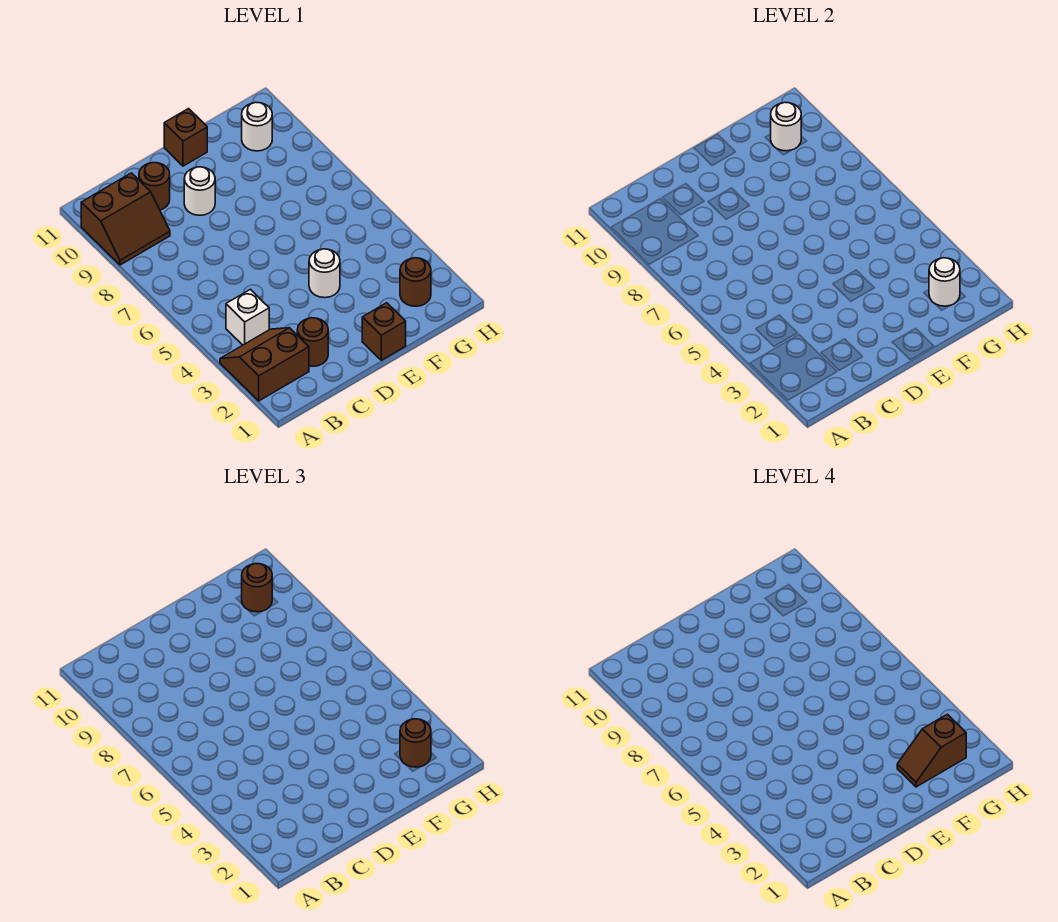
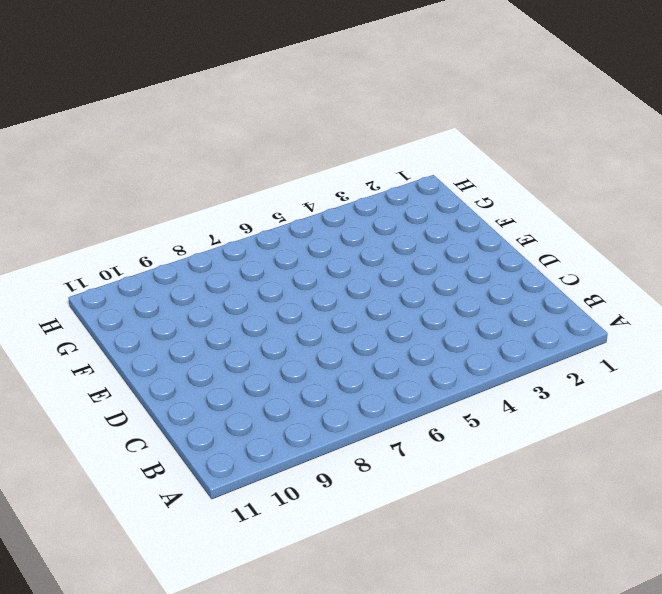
none -> brown 2x2 slope [220,328,309,401]
none -> brown 2x2 slope [81,173,170,265]
none -> white 1x1 brick [226,289,269,345]

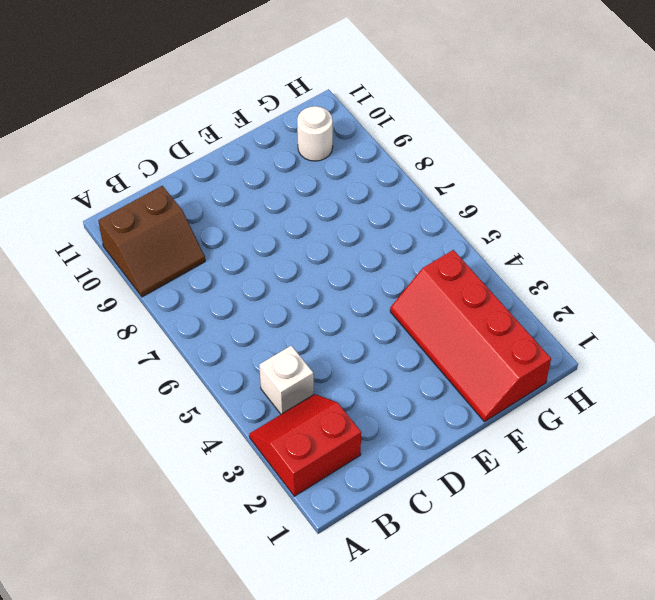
red 2x2 slope [249,394,361,496] -> brown 2x2 slope [220,328,309,401]
red 2x4 slope [390,250,551,422] -> brown 1x1 round brick [400,258,431,306]
none -> brown 1x1 round brick [297,318,328,366]
none -> brown 1x1 round brick [139,162,170,210]
none -> white 1x1 round brick [184,167,215,215]

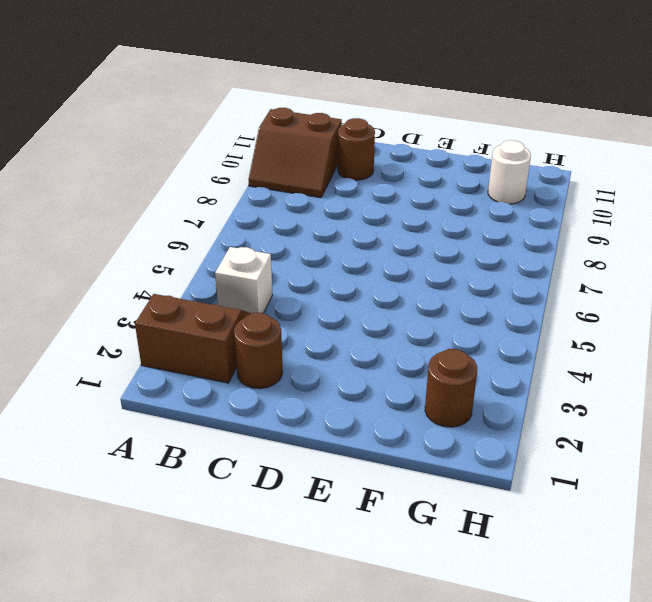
none -> white 1x1 round brick [184,167,215,215]
none -> brown 1x1 brick [362,303,406,360]
none -> white 1x1 round brick [309,249,340,298]

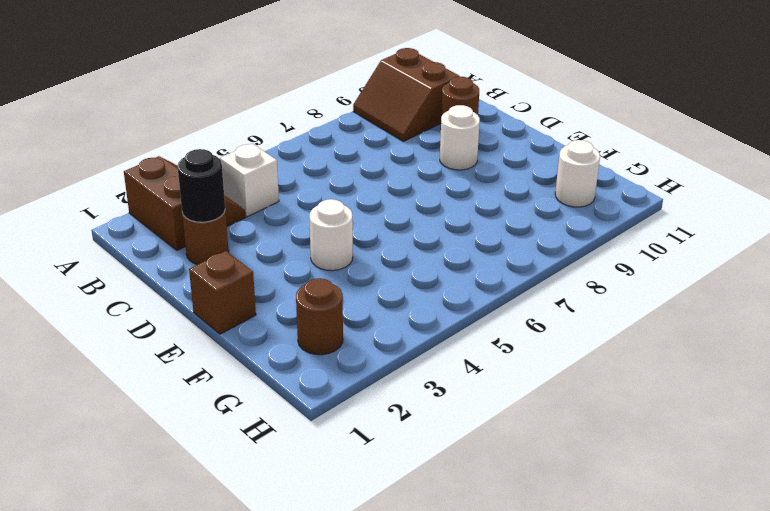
black 1x1 round brick [177,149,225,222] -> none
none -> brown 1x1 brick [164,109,207,166]
none -> white 1x1 round brick [929,258,960,306]
none -> white 1x1 round brick [771,102,801,151]

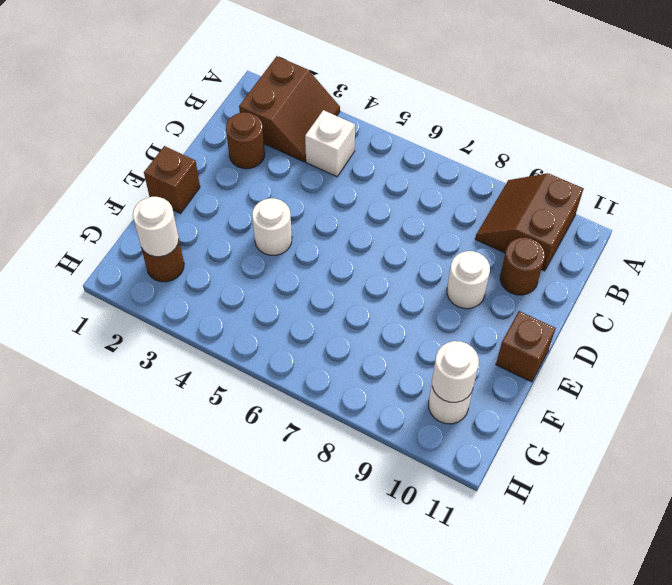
none -> brown 1x1 round brick [400,719,431,767]
none -> brown 1x1 round brick [242,563,272,612]
none -> brown 1x2 slope [897,714,966,787]

